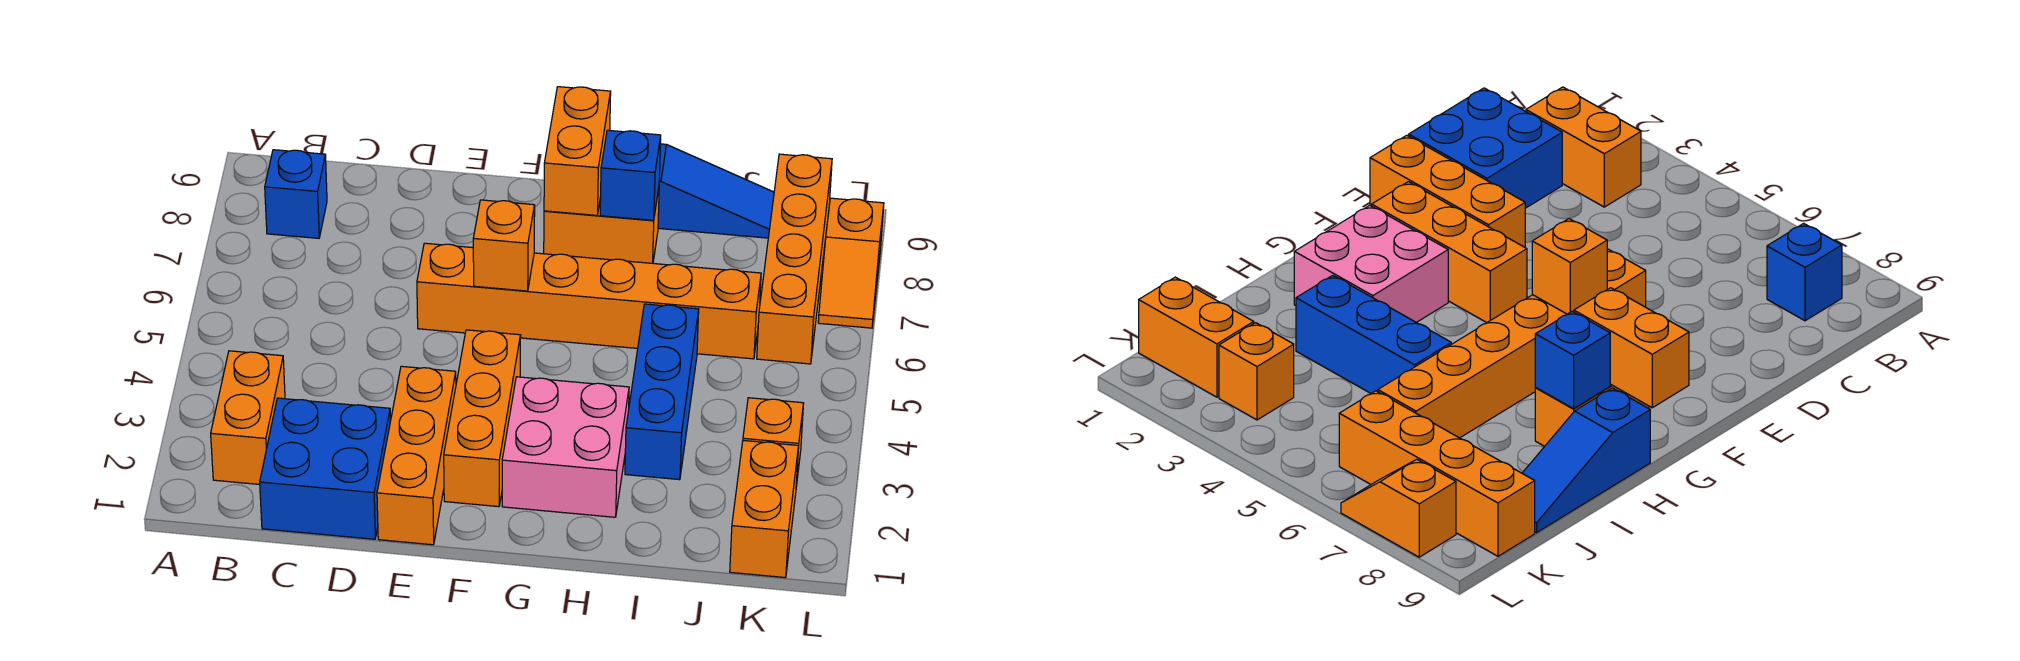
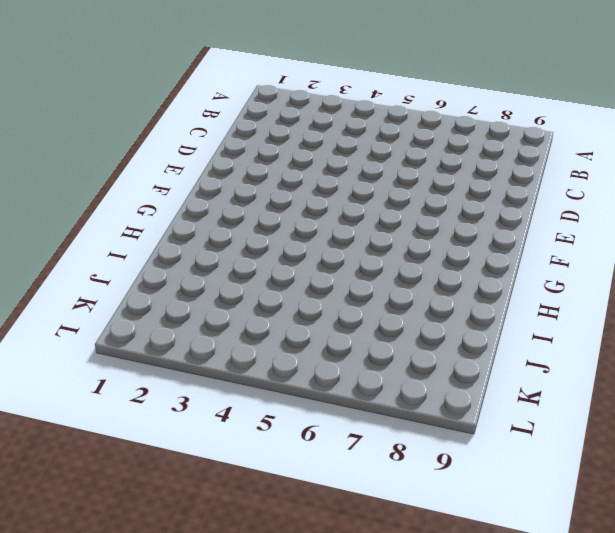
none -> orange 1x2 brick [211,351,285,485]
none -> blue 1x1 brick [265,150,327,238]
none -> blue 2x2 brick [260,398,390,539]

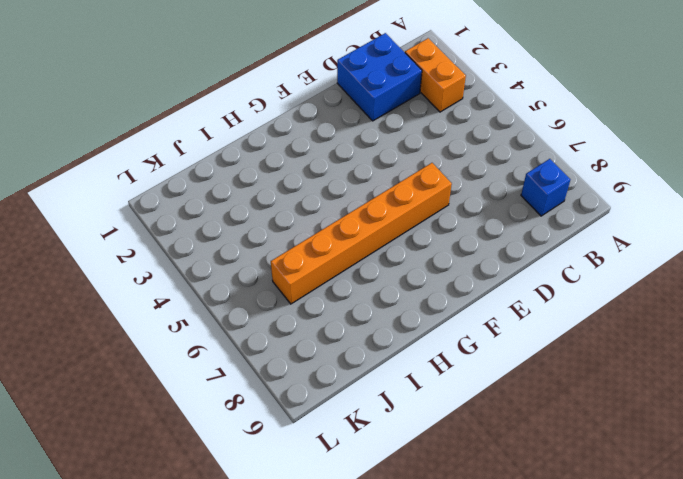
none -> orange 1x3 brick [377,366,456,545]
none -> orange 1x3 brick [444,330,521,507]
none -> pink 2x2 brick [502,377,629,517]

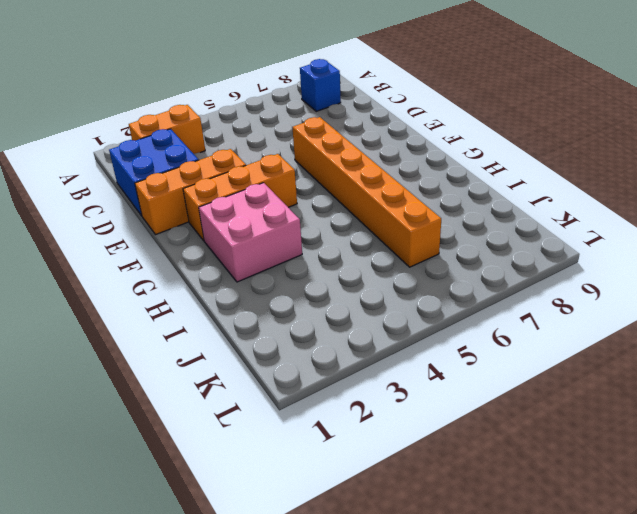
none -> orange 1x2 brick [544,189,659,263]
none -> blue 1x3 slope [658,144,774,238]
none -> blue 1x3 brick [625,304,699,480]

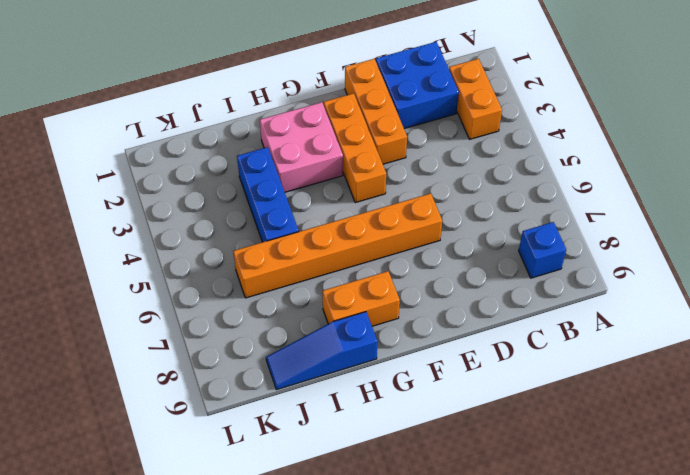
none -> orange 1x2 brick [730,441,798,578]
none -> orange 1x1 brick [743,398,804,486]
none -> orange 1x4 brick [757,154,832,364]

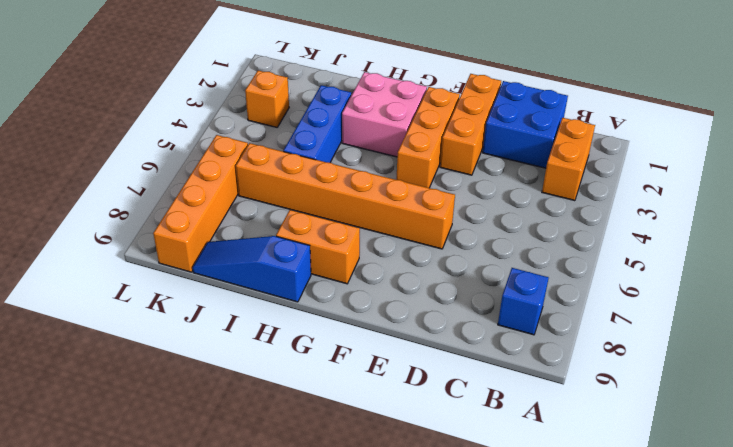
none -> orange 1x2 brick [730,441,798,578]
none -> orange 1x2 slope [818,198,884,328]
none -> orange 1x1 brick [473,200,535,291]

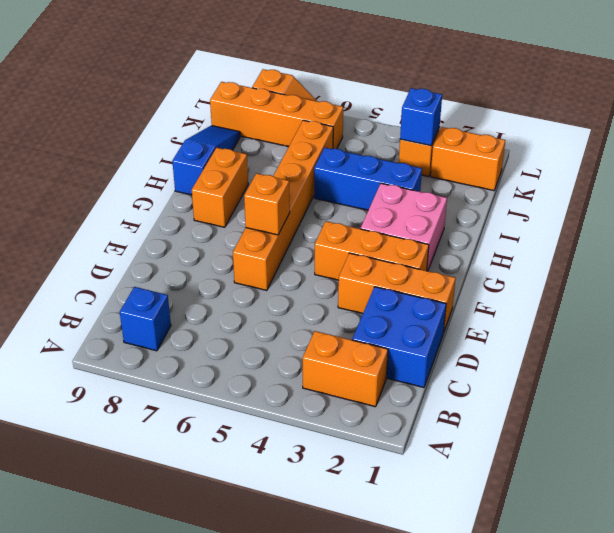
blue 1x1 brick [400,88,442,146] -> blue 1x1 brick moved to [600,130,661,220]
none -> orange 1x2 brick [544,87,611,215]

